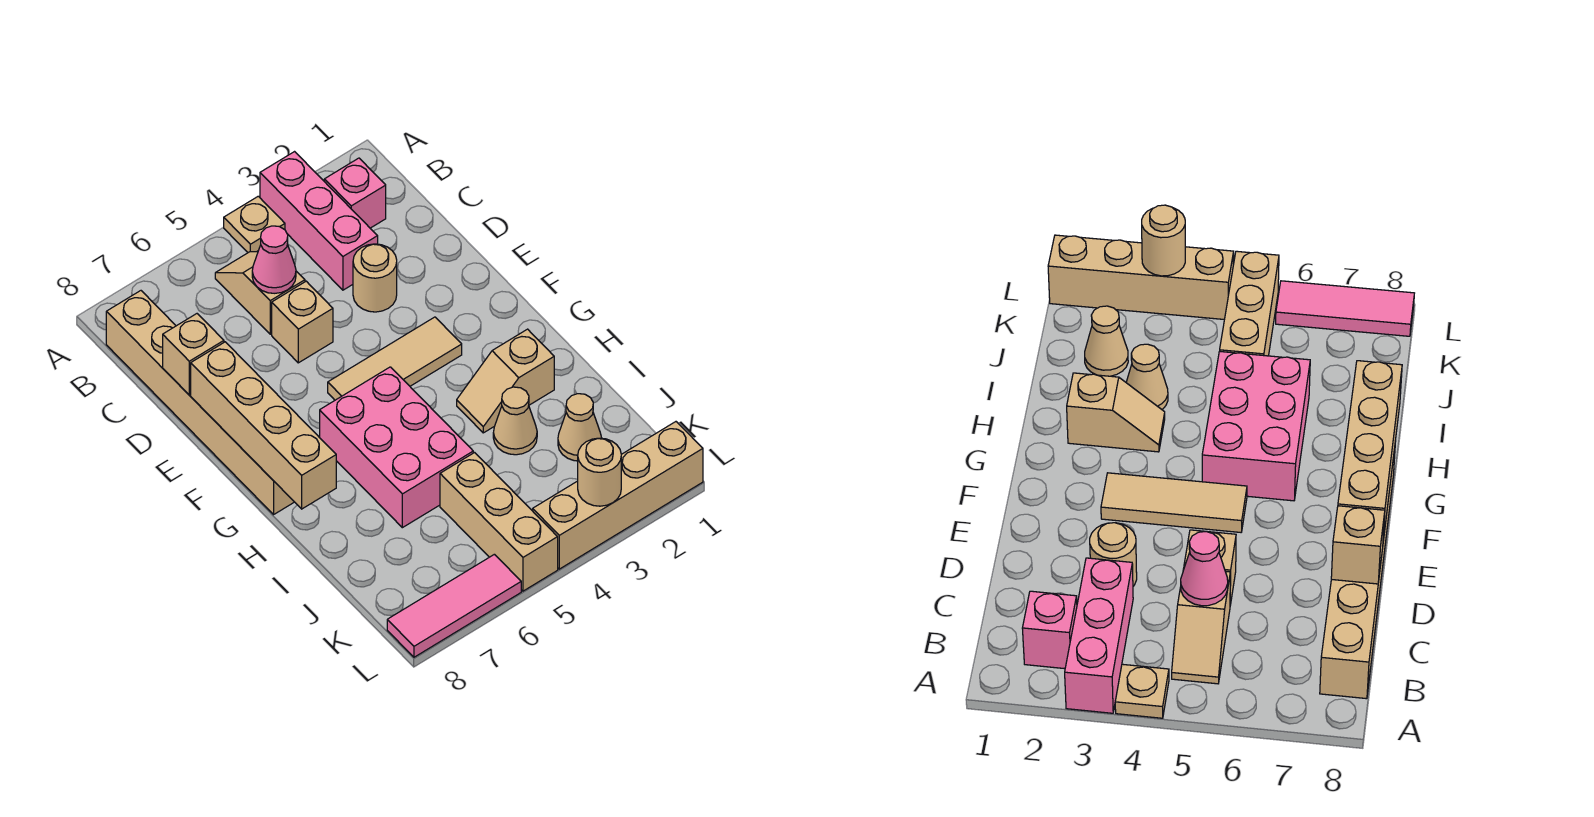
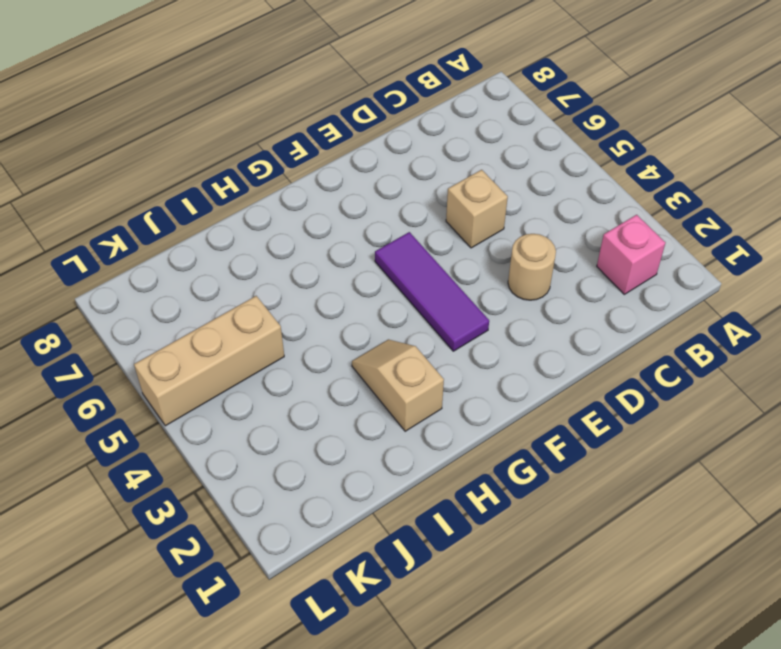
purple 1x3 tile [375,232,489,351] -> tan 1x3 tile [328,317,462,400]
none -> pink 1x3 brick [260,152,378,290]
none -> tan 1x1 plate [224,196,285,253]
none -> tan 1x2 slope [215,252,305,334]

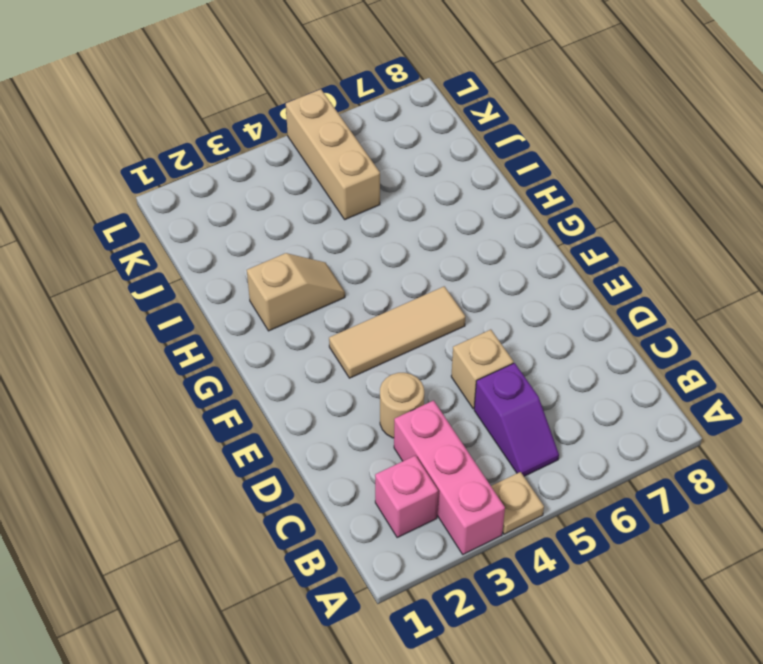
purple 1x2 slope [474,363,559,476] -> tan 1x2 slope [215,252,305,334]
none -> tan 1x6 brick [106,291,294,514]
none -> pink 2x3 brick [320,367,473,528]
none -> tan 1x1 cone [493,387,537,455]

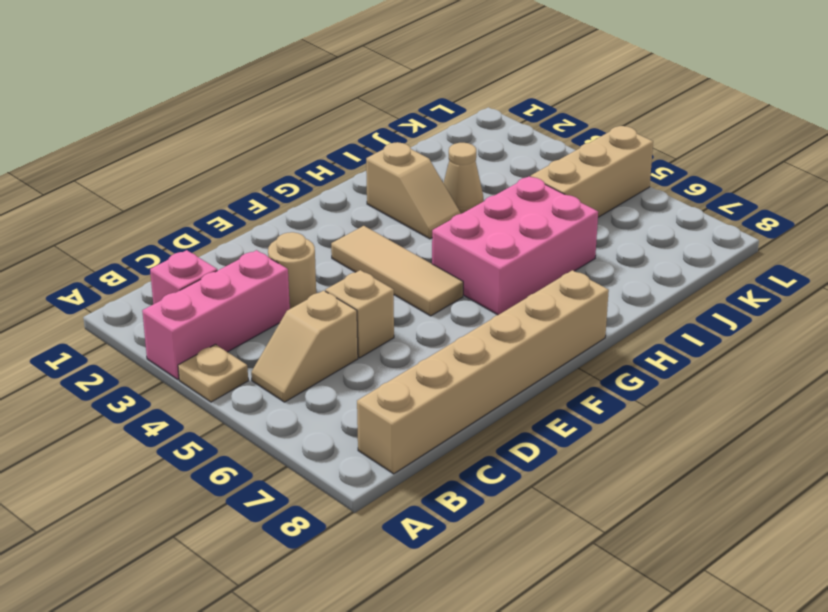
none -> tan 1x1 cone [558,394,601,461]
none -> tan 1x4 brick [533,422,703,569]
none -> pink 1x3 tile [387,554,521,657]

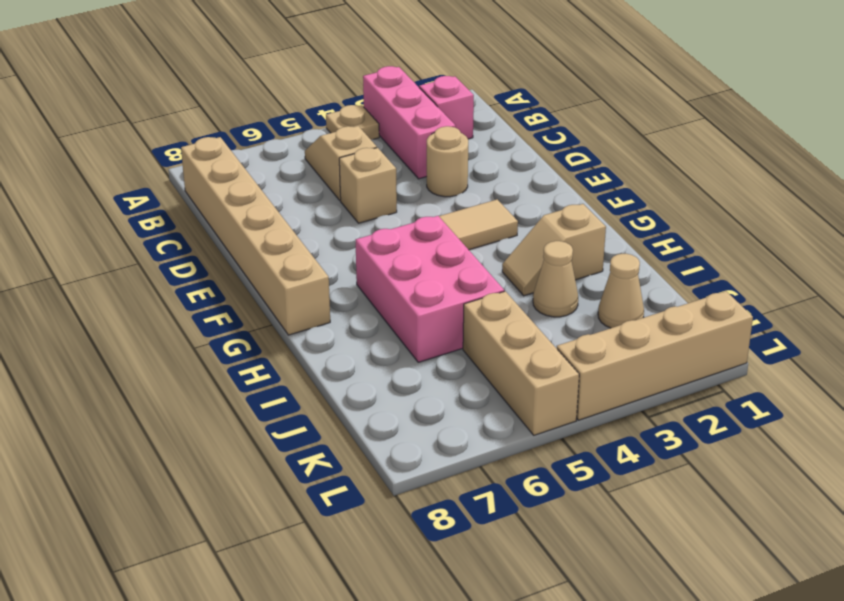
none -> pink 1x3 tile [387,554,521,657]
none -> pink 1x1 cone [252,226,296,293]
none -> tan 1x1 brick [163,314,224,395]

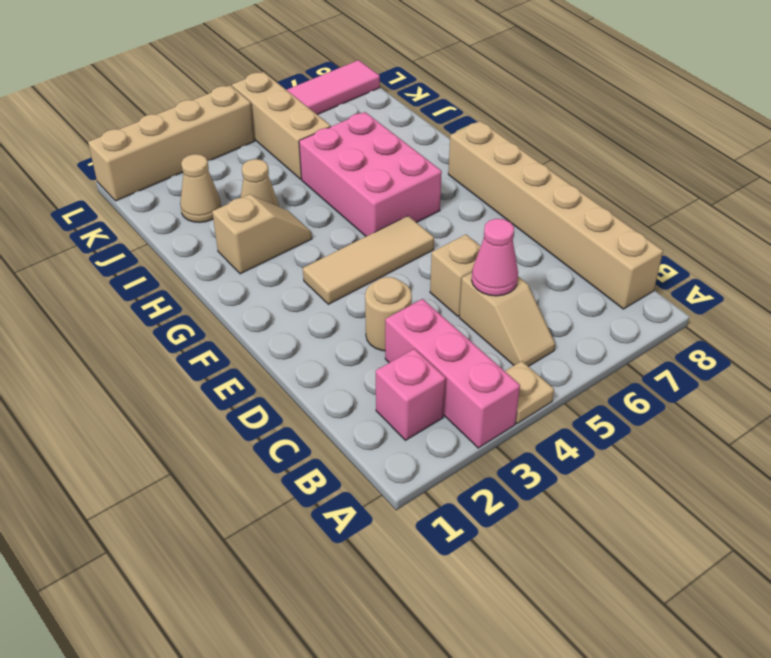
none -> tan 1x1 brick [163,314,224,395]
none -> tan 1x4 brick [191,342,336,509]
none -> tan 1x1 round brick [578,438,621,506]

